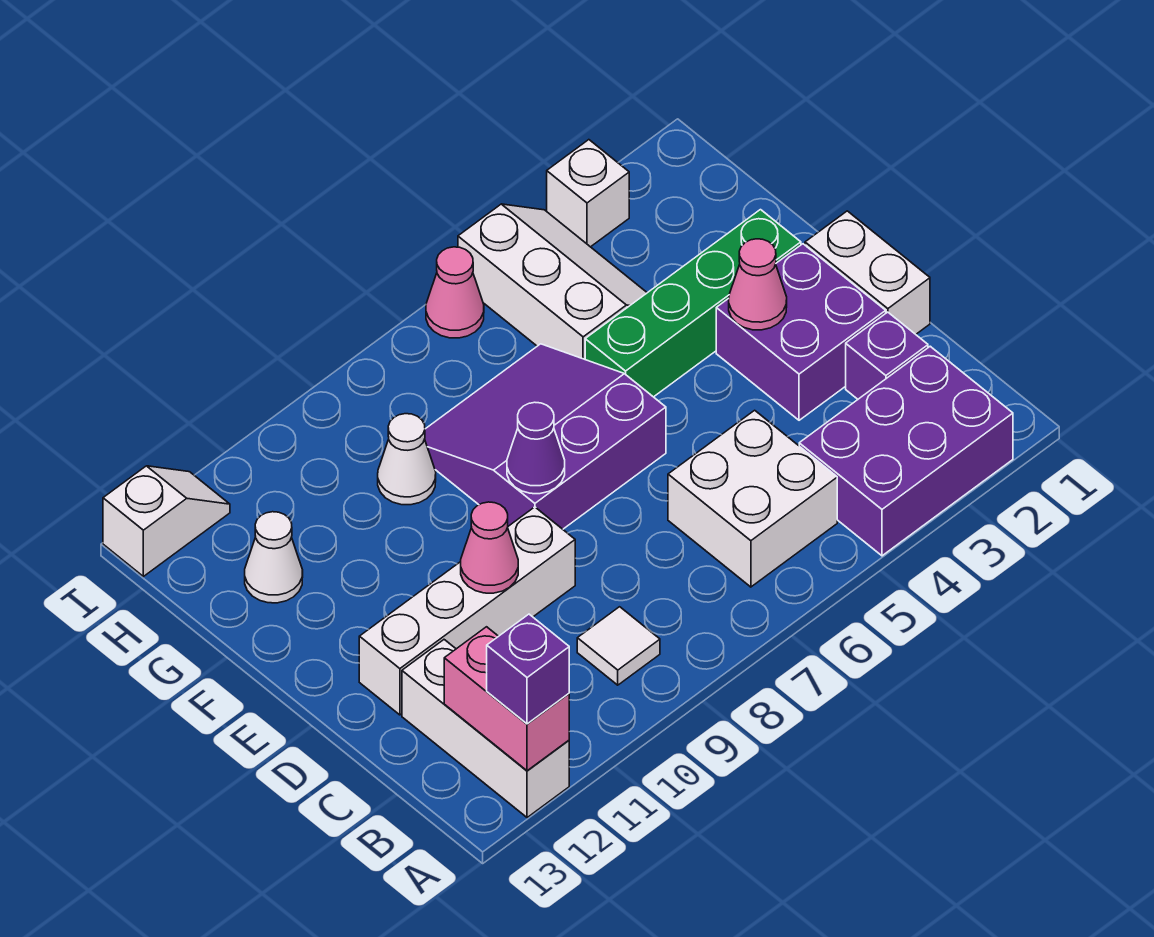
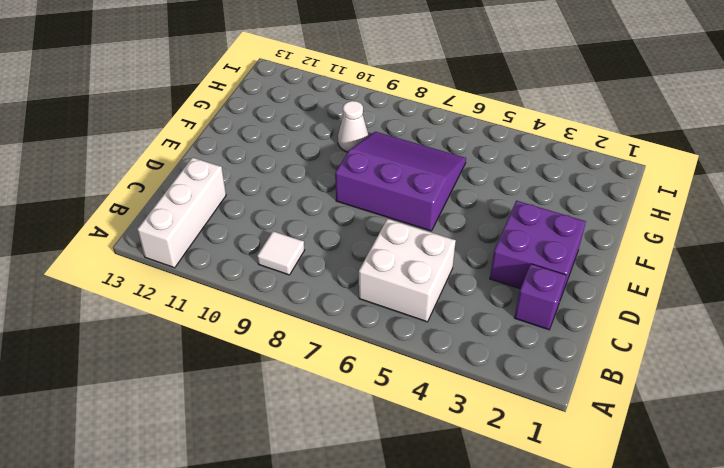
none -> purple 2x3 brick [799,346,1013,556]
none -> white 1x2 brick [805,211,930,334]
none -> white 1x4 brick [359,507,575,715]

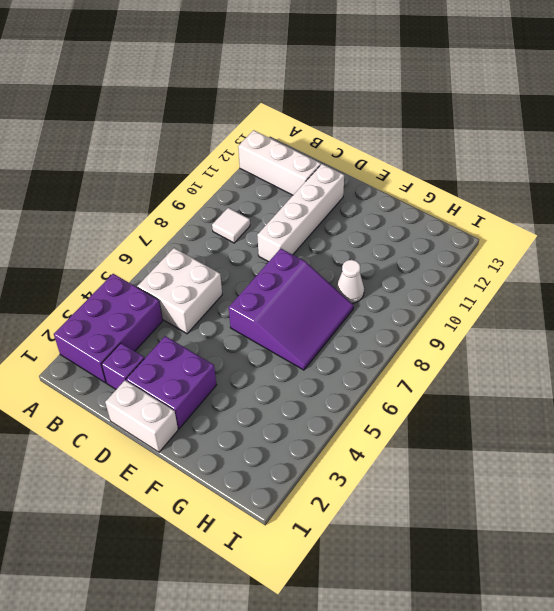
none -> green 1x4 brick [585,210,801,397]
none -> white 2x3 slope [458,204,647,359]
none -> white 1x1 cone [245,512,303,603]

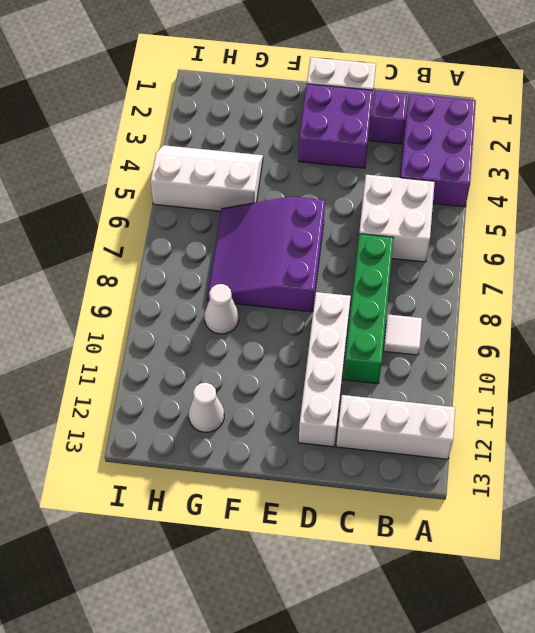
green 1x4 brick [344,234,393,384] -> green 1x4 brick moved to [585,210,801,397]
none -> white 1x1 brick [547,140,629,247]
none -> pink 1x1 cone [426,247,484,338]
none -> white 1x2 slope [103,466,230,576]

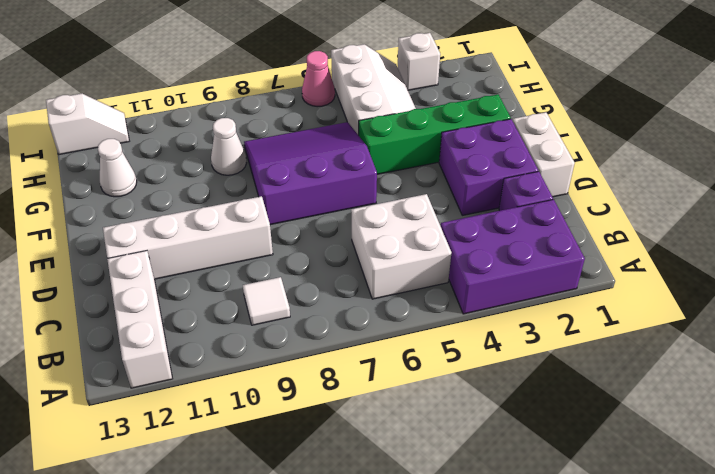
none -> pink 1x2 brick [444,627,569,771]
none -> pink 1x1 cone [461,502,518,593]
none -> pink 1x1 cone [729,239,787,330]

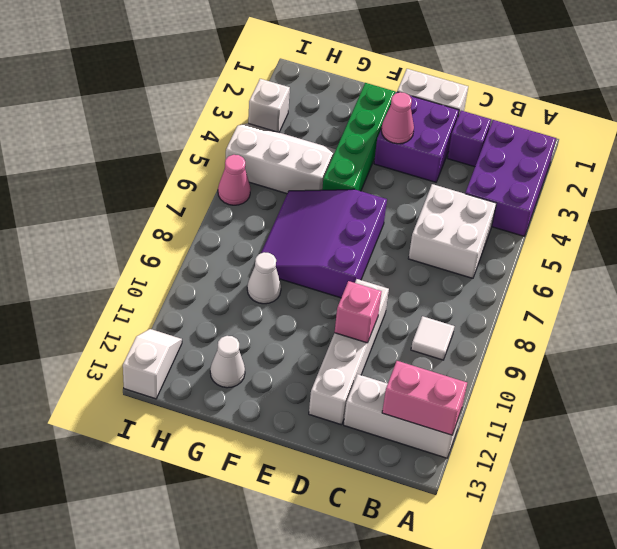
pink 1x1 brick [335,281,382,343] -> pink 1x1 cone [461,502,518,593]
none -> purple 1x1 cone [507,402,565,494]
none -> purple 1x1 brick [487,614,569,724]

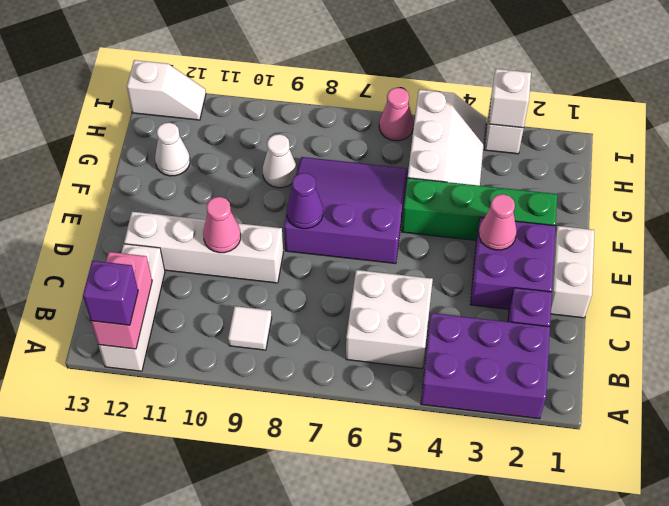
white 1x1 brick [489,69,531,128] -> none

